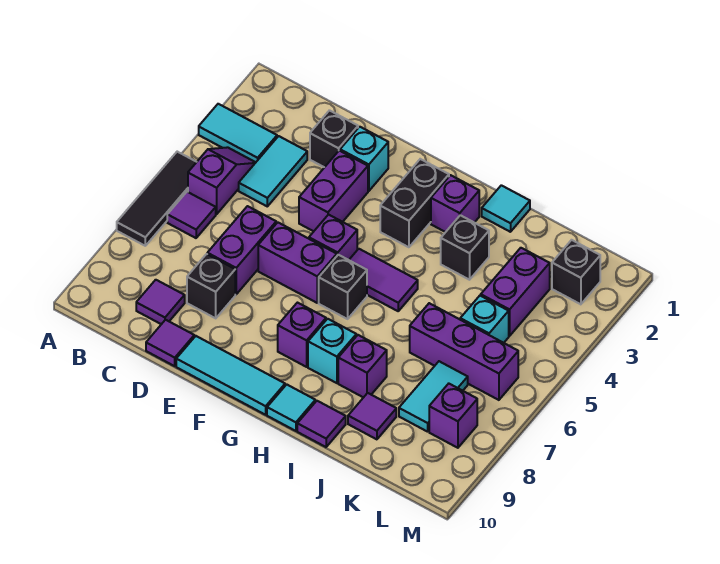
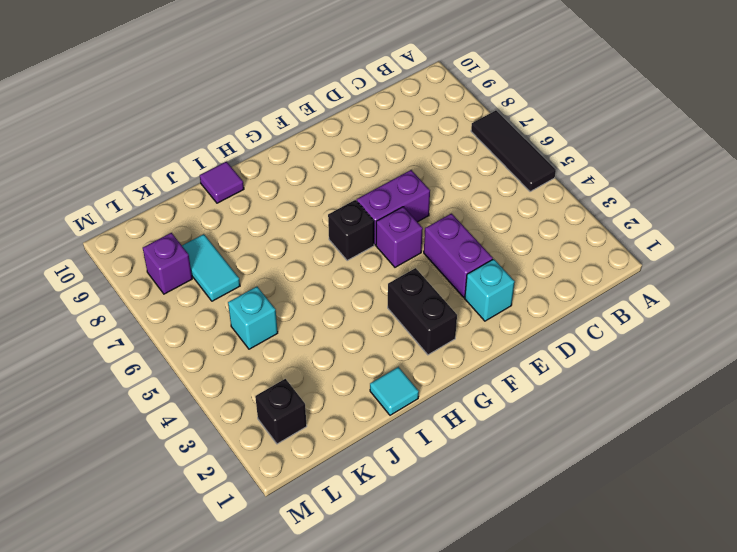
none -> cyan 1x2 tile [199,104,277,162]
none -> purple 1x2 slope [188,147,256,214]
none -> purple 1x1 tile [167,192,216,238]
none -> cyan 1x2 tile [239,136,307,206]

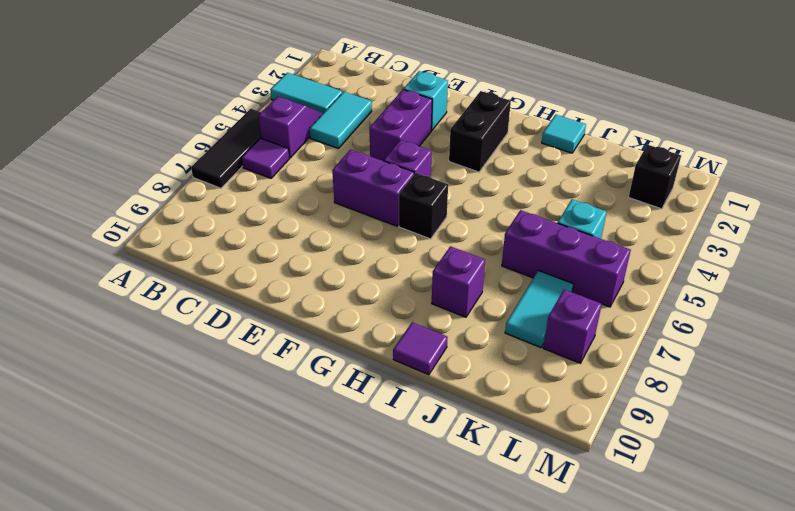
none -> purple 1x1 tile [136,280,185,324]
none -> black 1x1 brick [310,110,358,167]
none -> purple 1x2 brick [207,206,276,294]
none -> black 1x1 brick [187,254,235,318]

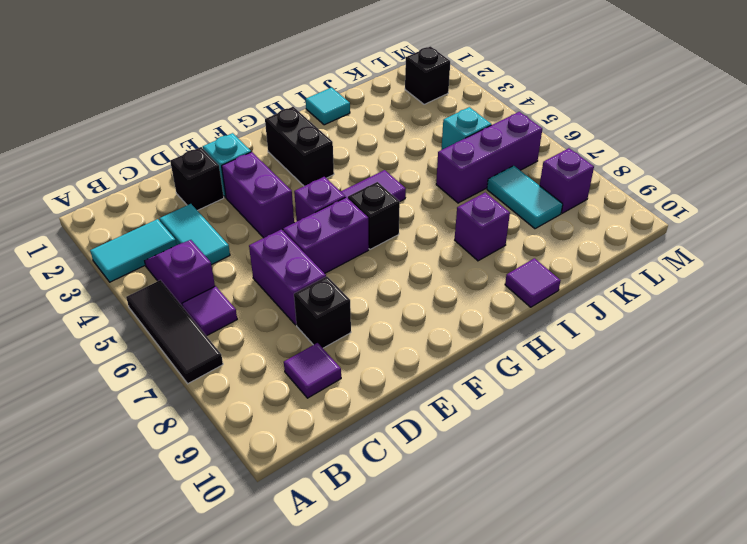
none -> purple 1x1 tile [146,320,194,366]
none -> cyan 1x3 tile [176,336,285,415]
none -> purple 1x1 brick [278,303,326,367]
none -> purple 1x1 brick [431,175,479,232]

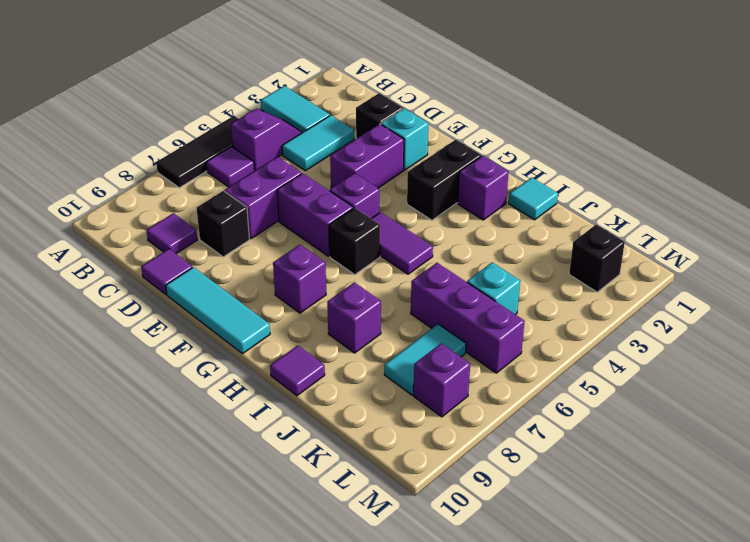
none -> cyan 1x1 brick [308,319,356,383]
none -> cyan 1x1 tile [267,385,315,431]
none -> black 1x1 brick [441,215,489,280]
none -> purple 1x1 tile [348,393,396,439]

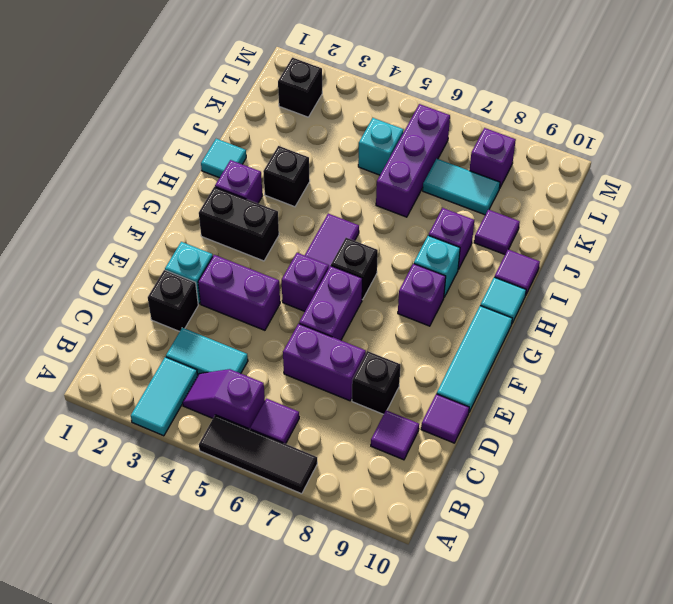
none -> purple 1x2 brick [481,248,550,336]

